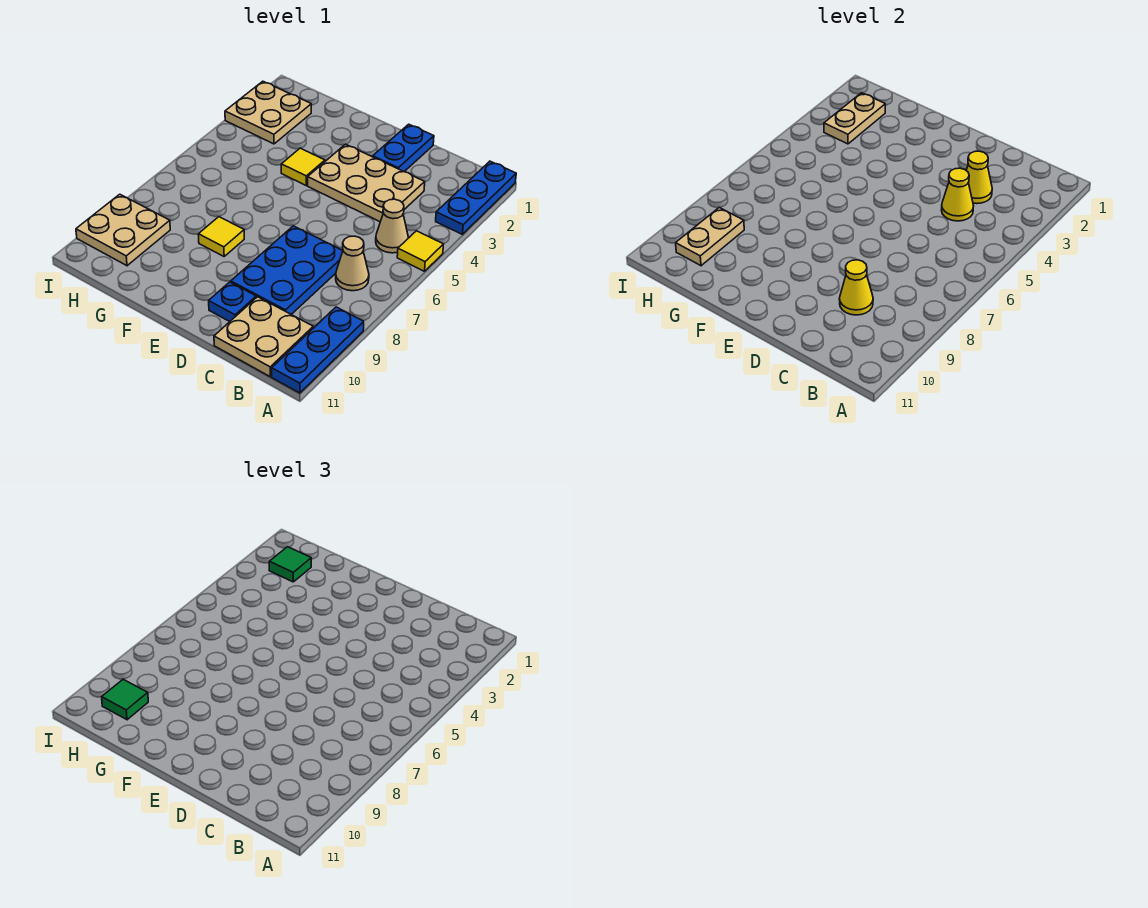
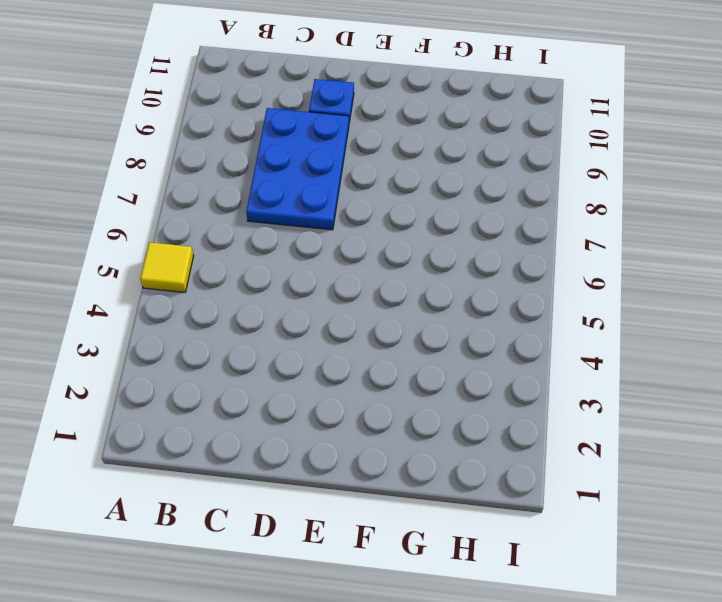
none -> blue 1x3 plate [436,161,516,234]
none -> blue 1x3 plate [272,307,364,393]
none -> tan 1x1 cone [376,199,408,253]

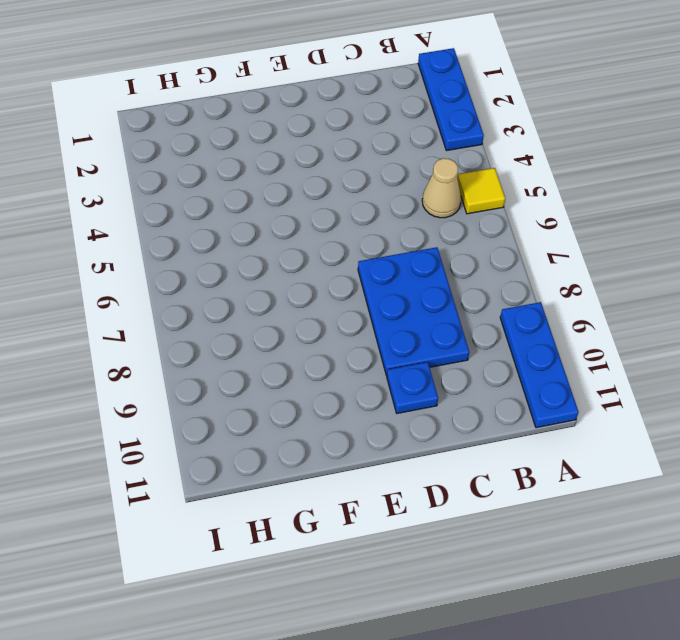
none -> tan 1x1 cone [336,236,369,291]
none -> tan 2x2 plate [214,297,313,377]
none -> tan 2x3 plate [308,144,425,222]

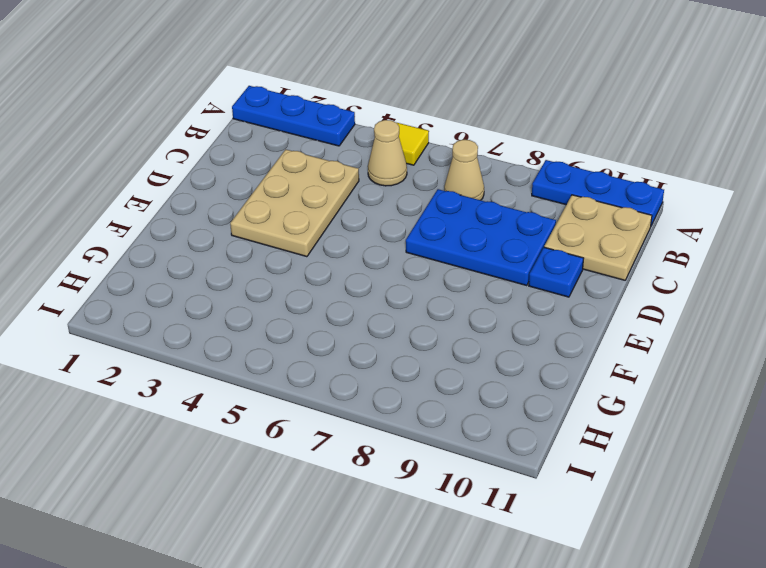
none -> blue 1x2 plate [373,124,434,172]
none -> yellow 1x1 tile [281,148,325,185]
none -> yellow 1x1 tile [198,217,244,256]

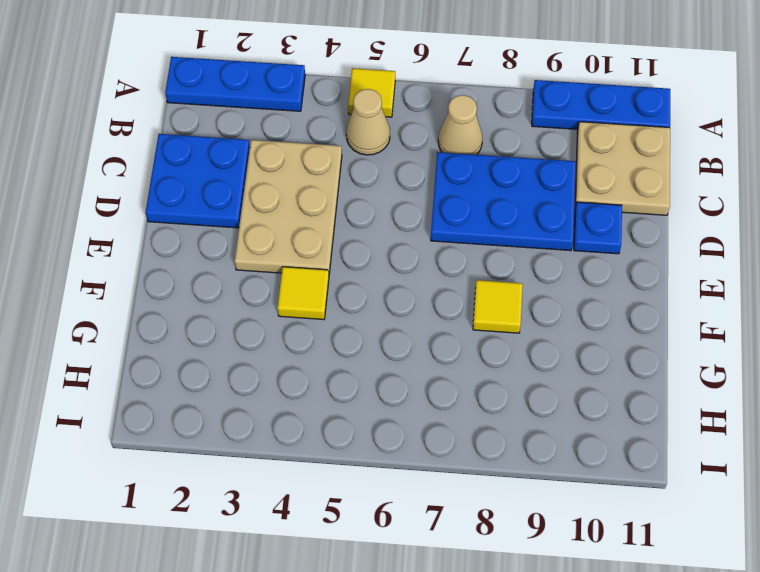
blue 2x2 plate [146,134,250,228] -> blue 1x2 plate [373,124,434,172]
none -> tan 2x2 plate [225,81,311,144]
none -> tan 2x2 plate [76,194,170,266]
none -> yellow 1x1 cone [966,151,992,204]

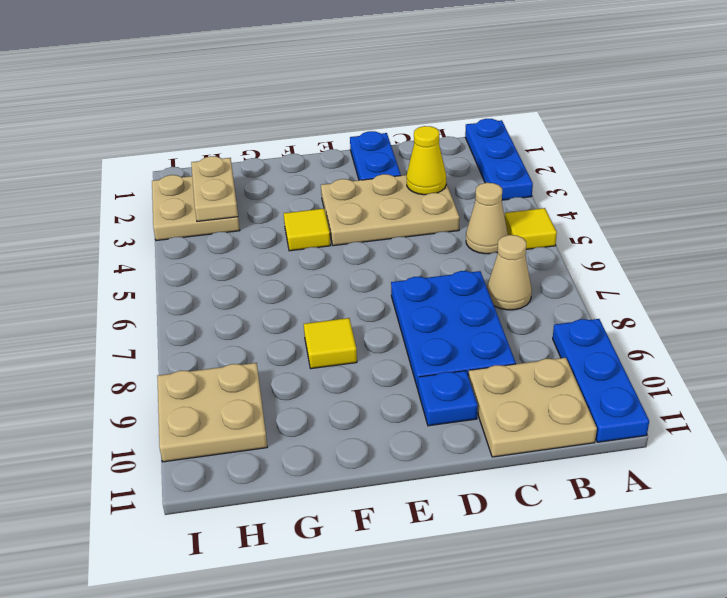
none -> yellow 1x1 cone [942,168,974,221]
none -> yellow 1x1 cone [839,260,873,315]
none -> tan 1x2 plate [676,207,744,266]

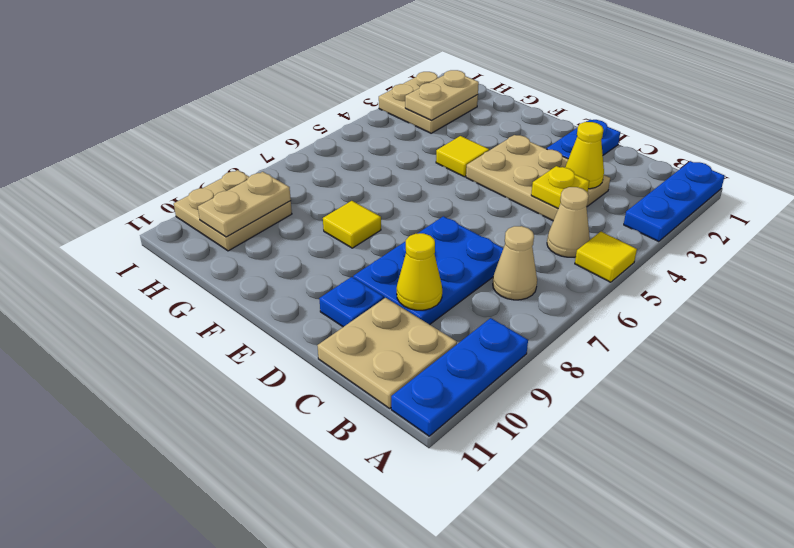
yellow 1x1 plate [531,166,589,209] -> yellow 1x1 cone [942,168,974,221]
none -> green 1x1 tile [269,547,311,582]
none -> green 1x1 tile [102,679,148,720]

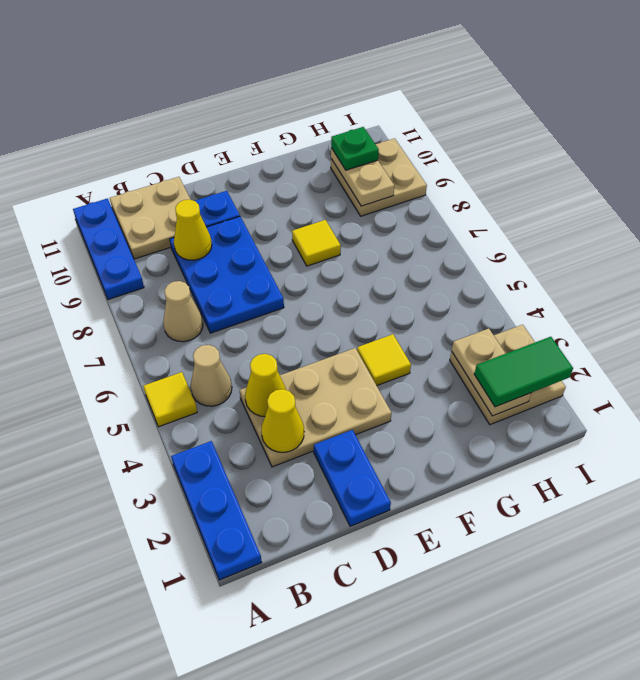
green 1x2 tile [474,337,573,407] -> green 1x1 tile [269,547,311,582]
green 1x1 plate [331,127,379,170] -> green 1x1 tile [102,679,148,720]

